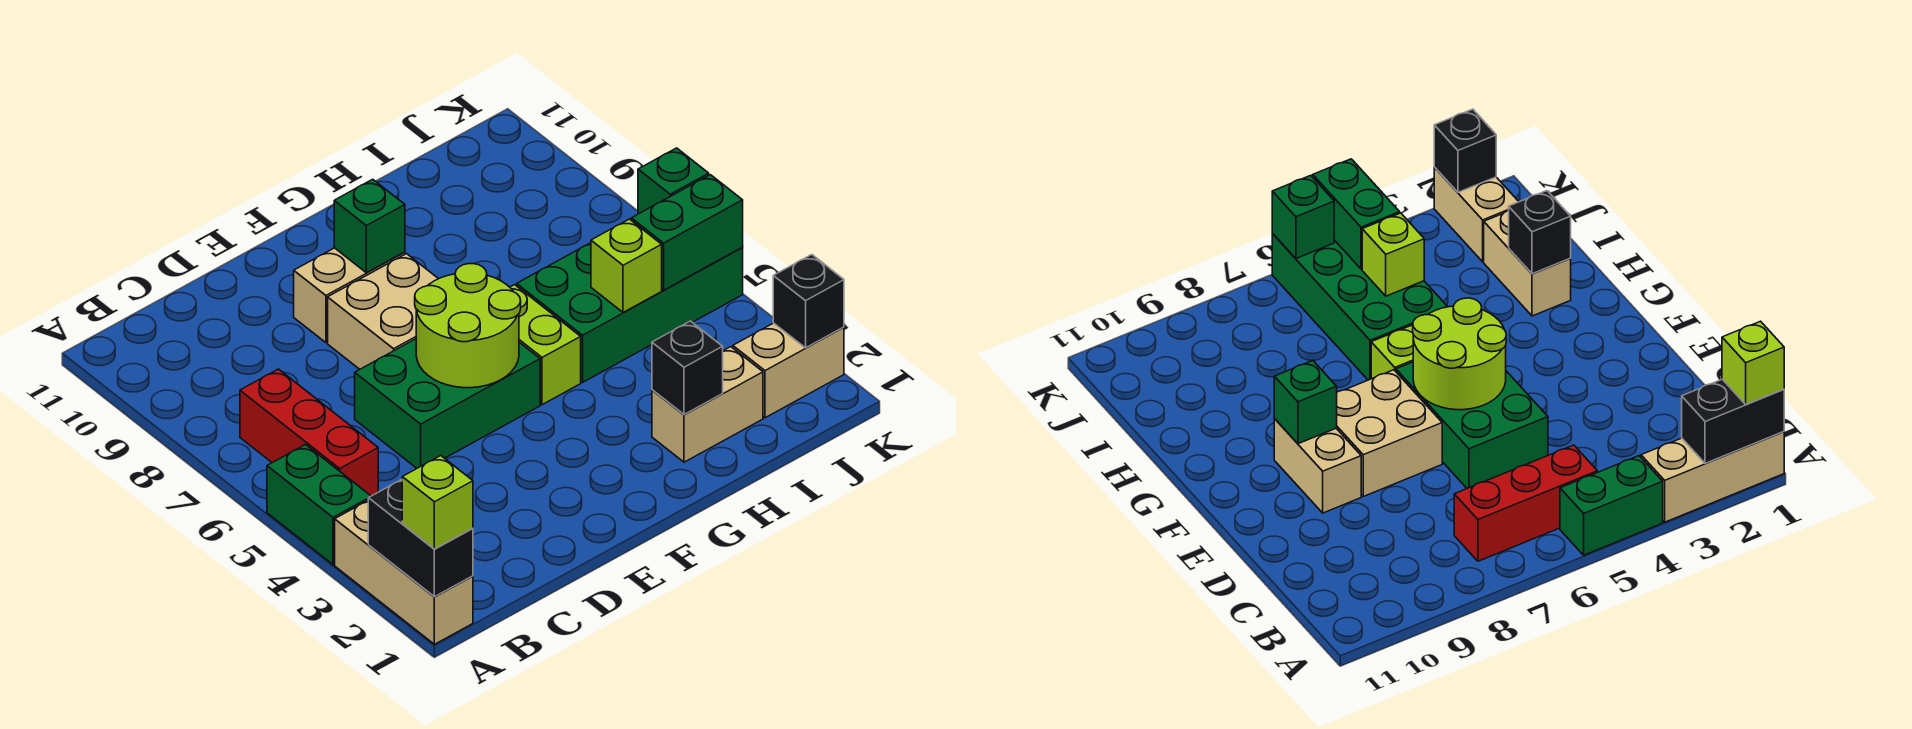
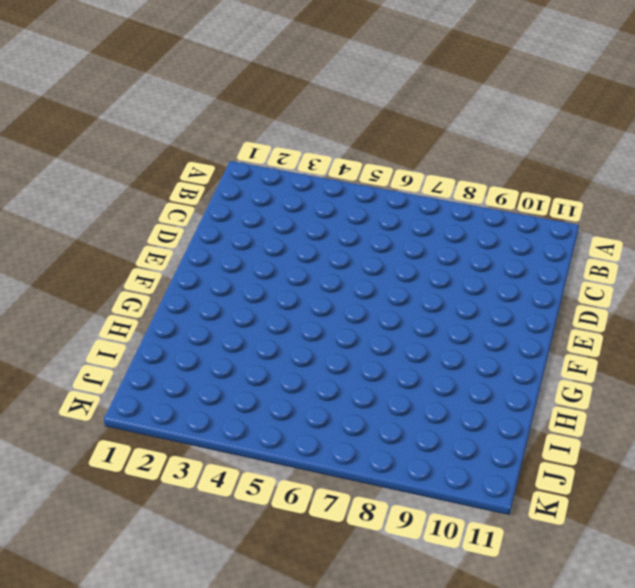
none -> tan 1x3 brick [335,501,473,644]
none -> green 1x2 brick [267,445,371,565]
none -> red 1x3 brick [240,369,378,496]

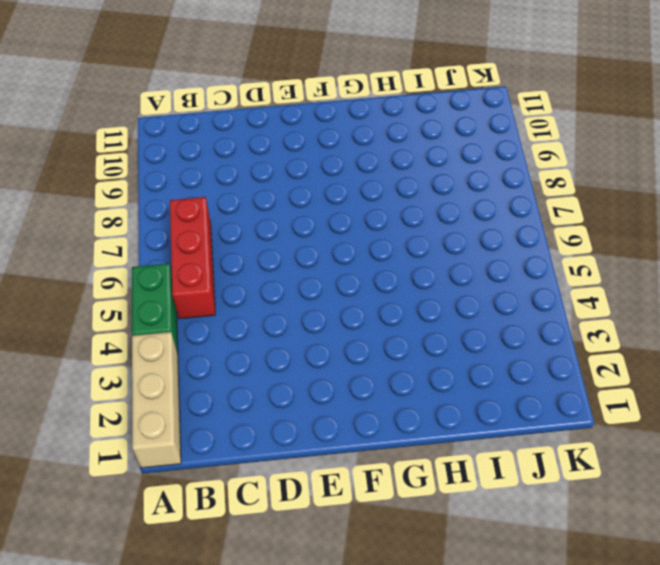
none -> green 2x3 brick [355,339,540,468]
none -> tan 2x2 brick [328,254,438,369]
none -> tan 1x2 brick [294,248,405,343]

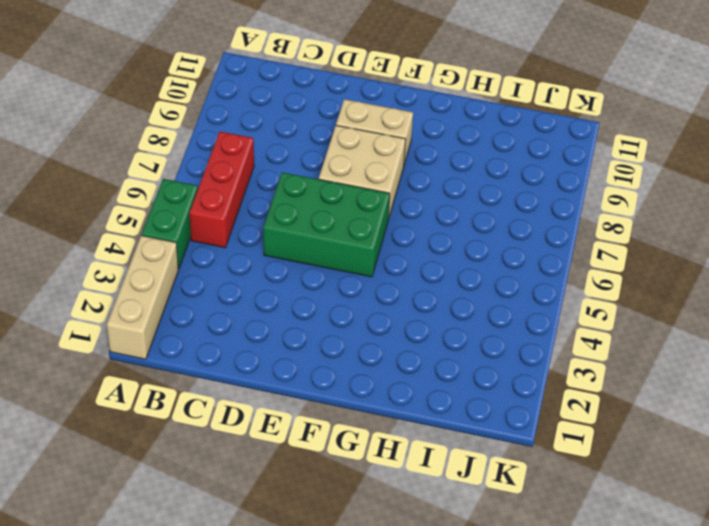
none -> lime 1x2 brick [510,285,581,405]
none -> tan 1x2 brick [652,347,763,462]
none -> green 2x4 brick [517,243,743,382]

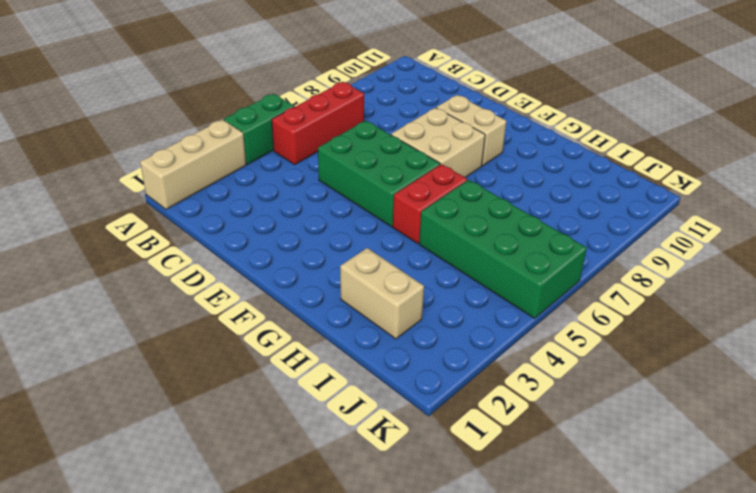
red 1x2 brick [393,164,467,244] -> lime 1x2 brick [510,285,581,405]
none -> tan 1x2 brick [733,323,844,418]
none -> black 1x2 brick [368,480,473,597]
none -> lime 2x2 round brick [415,264,521,388]

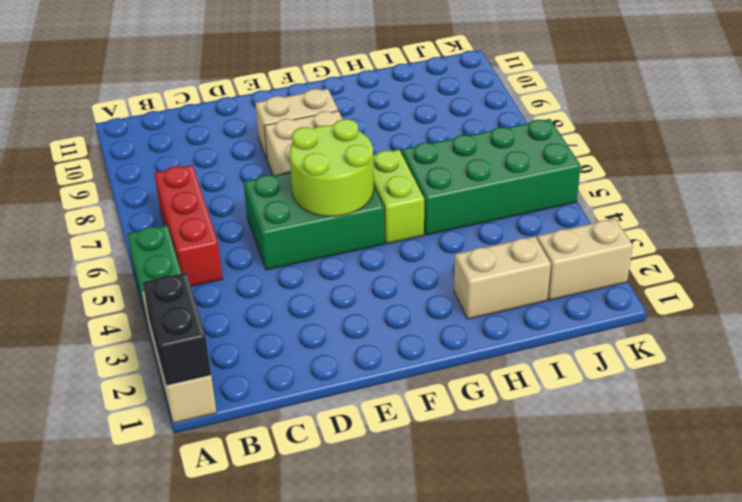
none -> green 1x1 brick [334,179,405,273]
none -> black 1x1 brick [652,321,723,414]
none -> lime 1x1 brick [591,219,662,312]

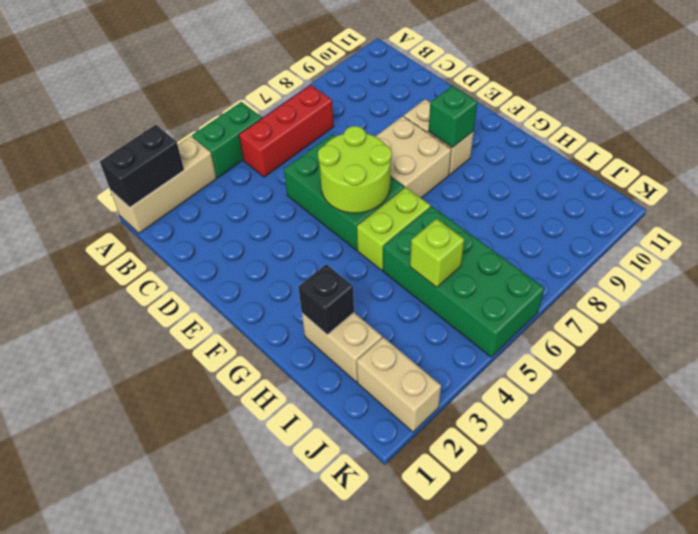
none -> green 1x2 brick [631,175,743,290]
none -> black 1x1 brick [773,255,844,348]
none -> green 1x1 brick [638,148,709,214]

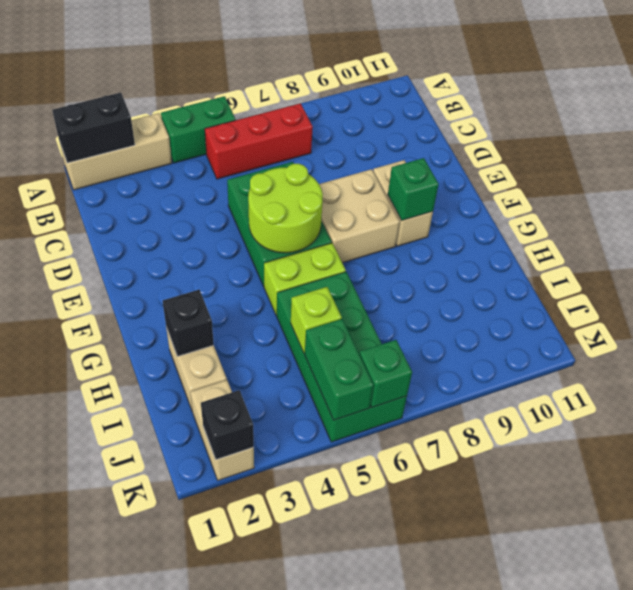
none -> lime 1x1 brick [402,456,473,549]

